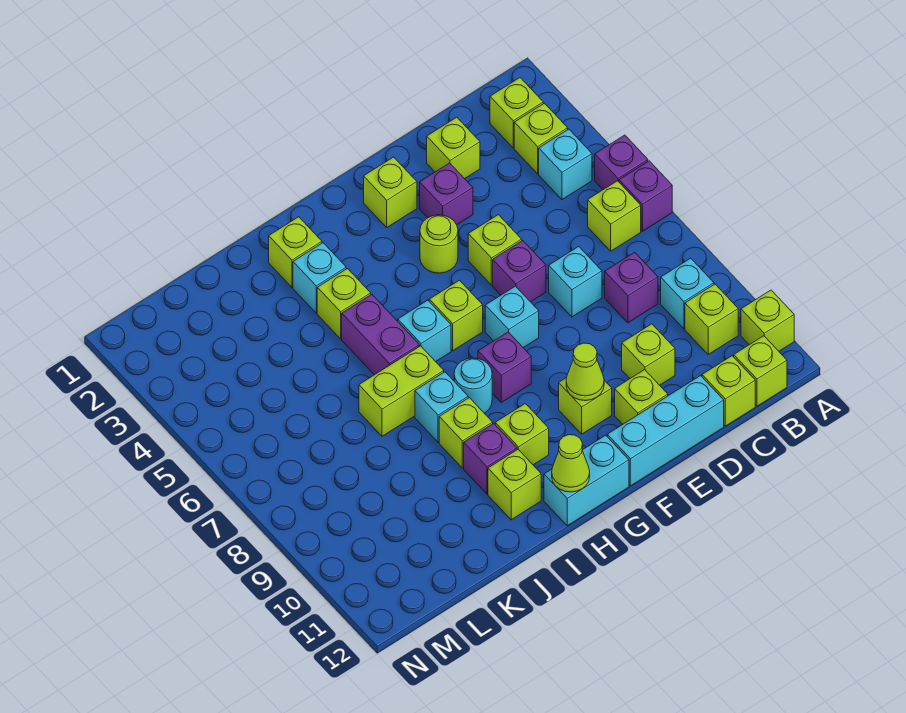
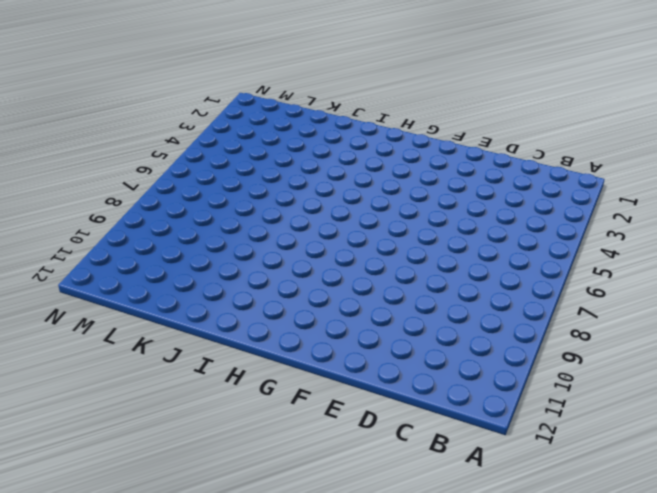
none -> purple 1x1 brick [595,135,648,190]
none -> purple 1x1 brick [619,161,672,231]
none -> lime 1x1 brick [741,290,794,351]
none -> lime 1x1 brick [490,78,543,148]

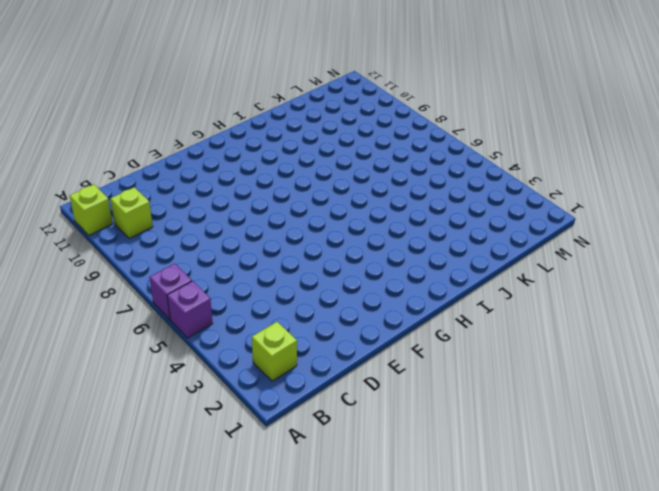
none -> lime 1x1 brick [514,103,568,174]
none -> cyan 1x1 brick [539,129,592,200]
none -> lime 1x1 brick [588,181,641,251]
none -> cyan 1x1 brick [661,258,714,329]

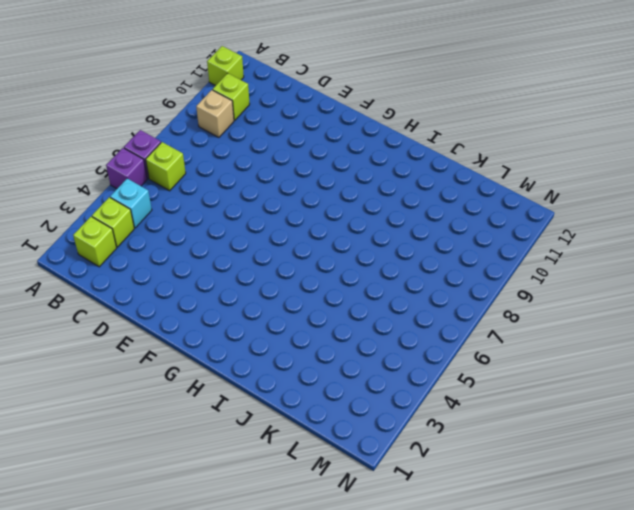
tan 1x1 brick [196,90,234,137] -> cyan 1x1 brick [661,258,714,329]
none -> lime 1x1 brick [734,336,787,406]
none -> purple 1x1 brick [605,252,658,323]
none -> lime 1x1 brick [702,356,755,426]
none -> lime 1x1 brick [427,117,480,179]

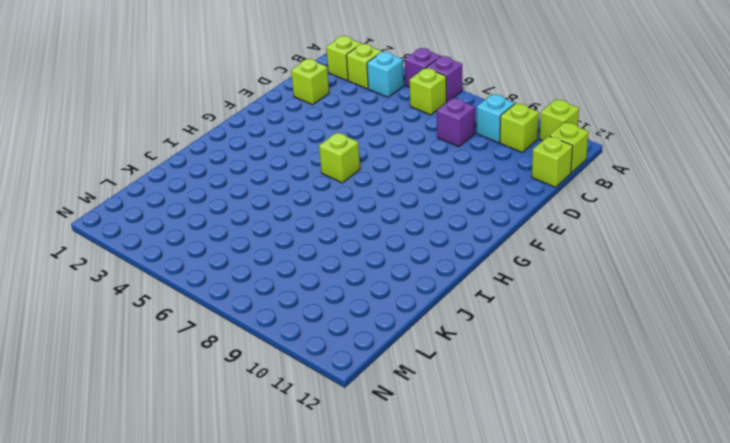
none -> cyan 1x1 brick [549,246,602,317]
none -> lime 1x1 brick [622,324,675,385]
none -> cyan 1x3 brick [607,376,724,486]
none -> purple 1x1 brick [420,163,473,225]

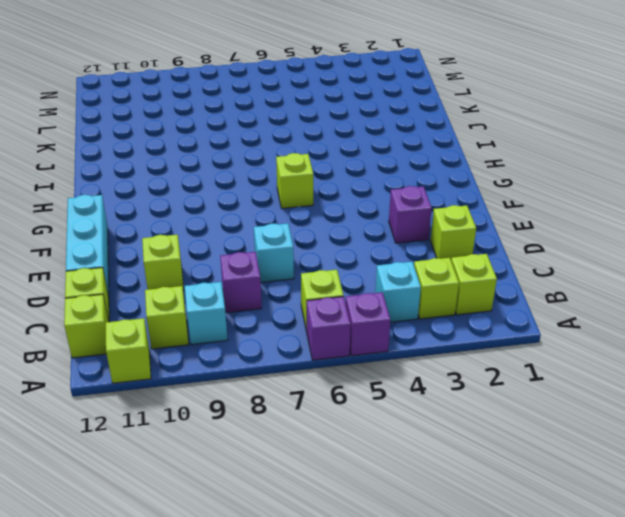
none -> lime 1x1 brick [468,215,522,285]
none -> purple 1x1 brick [493,241,546,302]
none -> lime 1x1 brick [615,370,668,424]
none -> lime 1x1 brick [364,157,417,227]

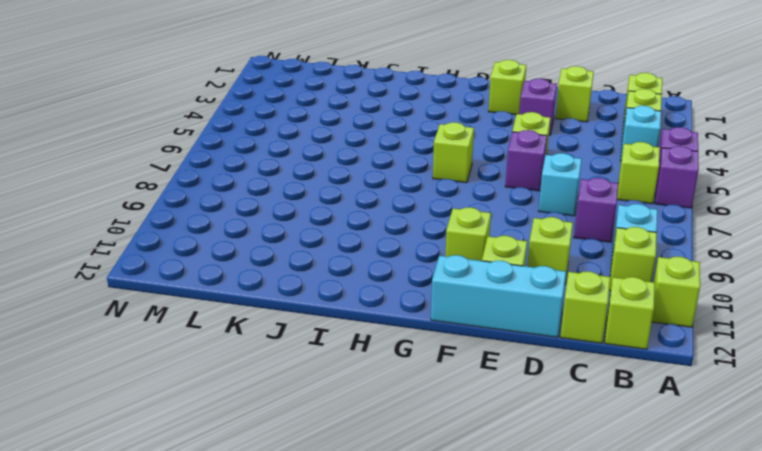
none -> lime 1x1 round brick [420,215,458,273]
none -> cyan 1x1 brick [485,286,539,348]
none -> purple 1x1 brick [478,332,531,402]
none -> cyan 1x2 brick [544,435,629,526]

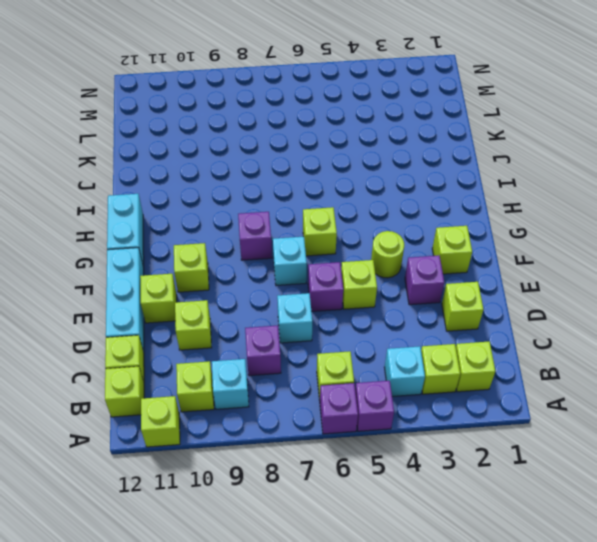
none -> cyan 1x1 brick [398,300,451,362]
none -> cyan 1x1 round brick [454,358,492,413]
none -> lime 1x1 brick [495,404,549,465]
none -> lime 1x1 brick [269,217,322,287]

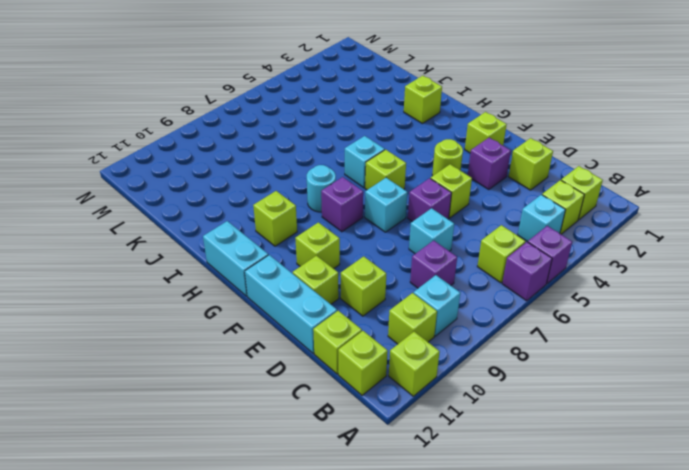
none -> cyan 1x1 brick [293,243,346,313]
none -> lime 1x1 brick [317,269,371,339]
none -> purple 1x2 brick [342,294,419,375]
none -> lime 1x2 brick [359,346,444,436]

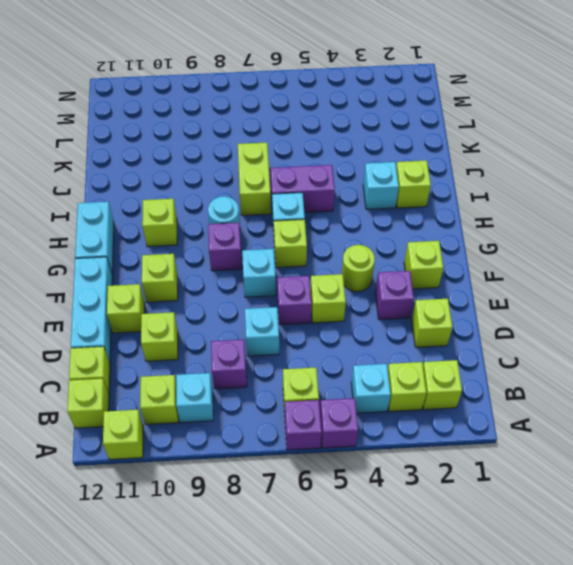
none -> lime 1x1 brick [317,269,371,339]
none -> cyan 1x1 brick [415,372,468,442]
none -> lime 1x1 brick [439,398,493,468]
none -> purple 1x1 brick [464,423,517,494]

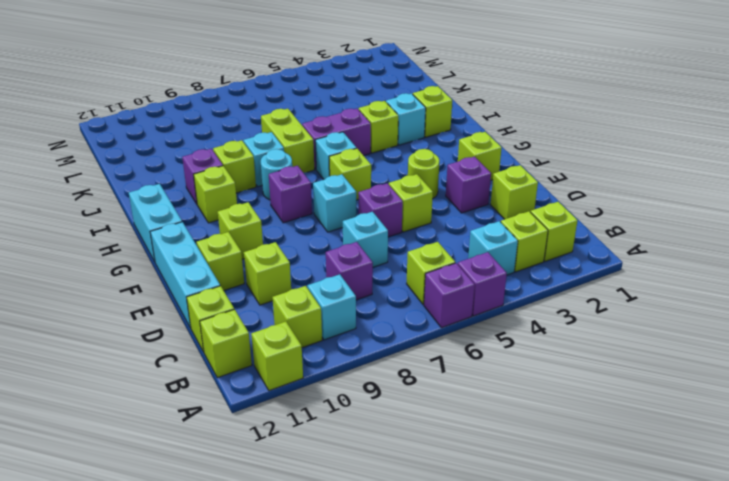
none -> lime 1x1 brick [488,450,541,520]
none -> lime 1x1 cone [566,343,604,401]
none -> lime 1x1 cone [552,435,590,492]

